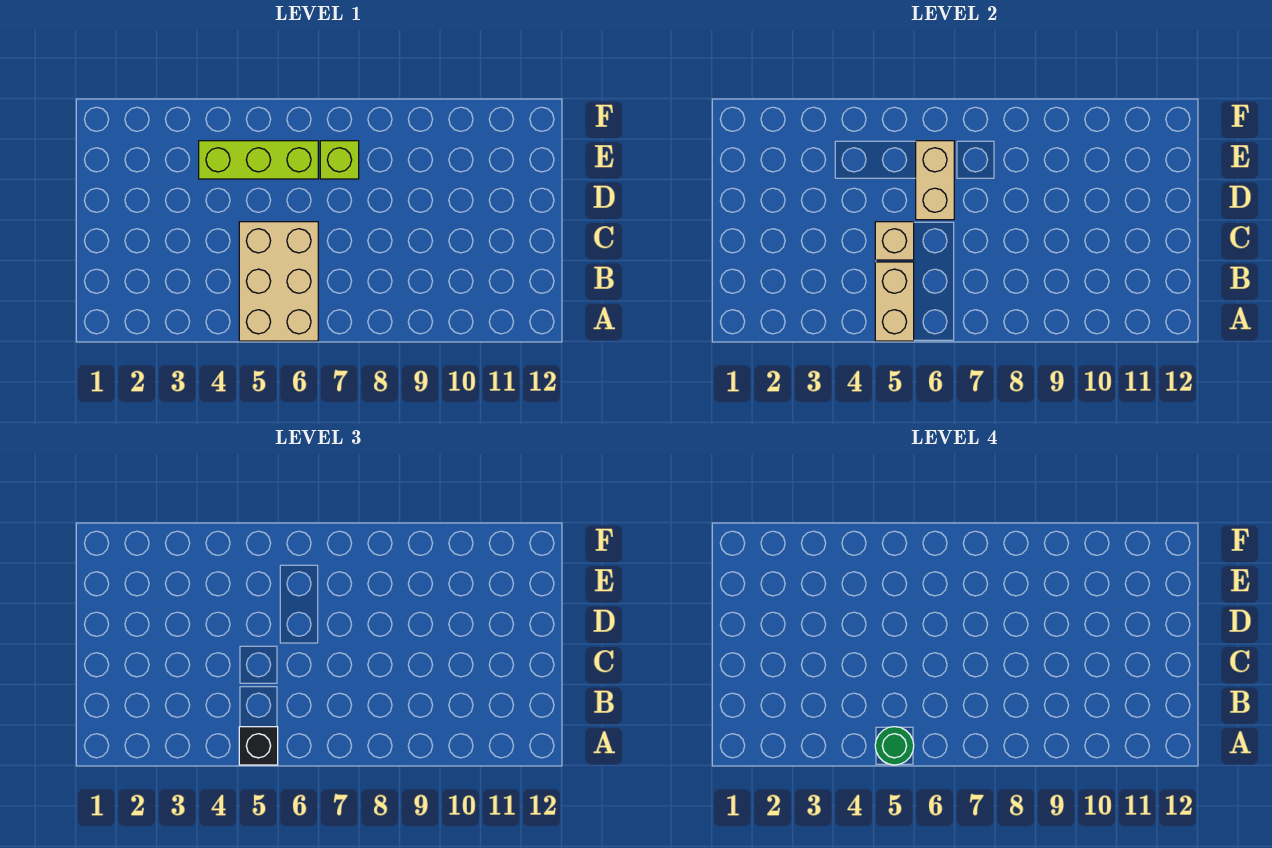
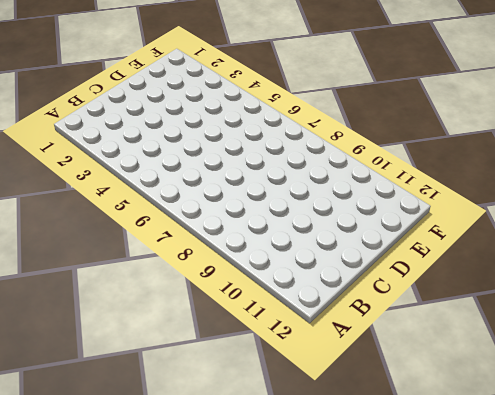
none -> tan 2x3 brick [239,222,318,341]
none -> lime 1x3 brick [199,141,318,179]

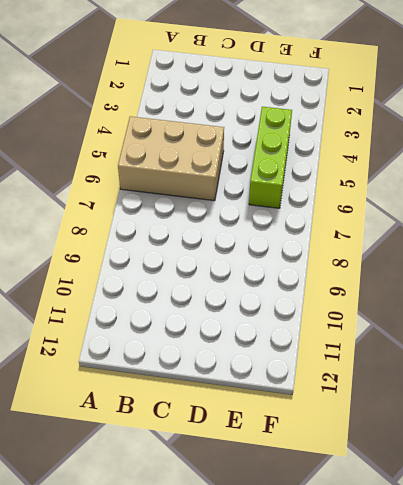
none -> lime 1x1 brick [320,141,359,179]
none -> tan 1x2 brick [875,262,914,341]

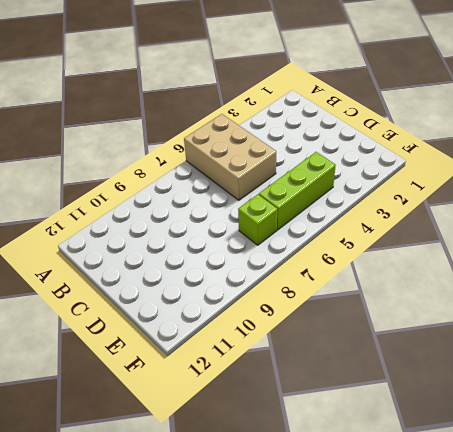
none -> tan 1x2 brick [875,262,914,341]
none -> tan 1x1 brick [875,222,914,260]

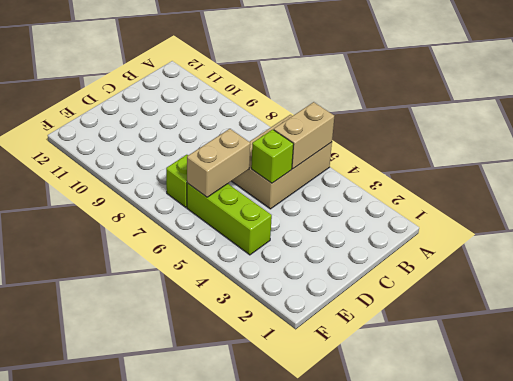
lime 1x1 brick [251,129,294,183] -> tan 1x1 brick [875,222,914,260]
none -> black 1x1 brick [239,727,278,765]
none -> green 1x1 round brick [875,727,914,765]

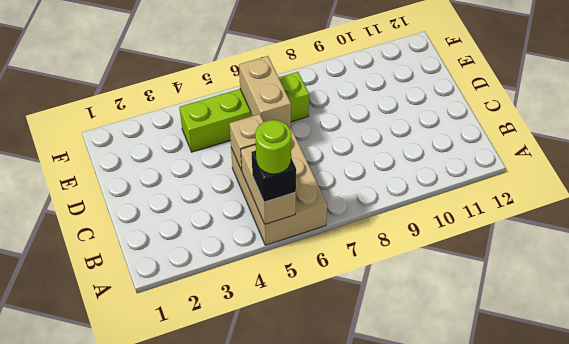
lime 1x1 round brick [255,120,291,174] -> green 1x1 round brick [875,727,914,765]

